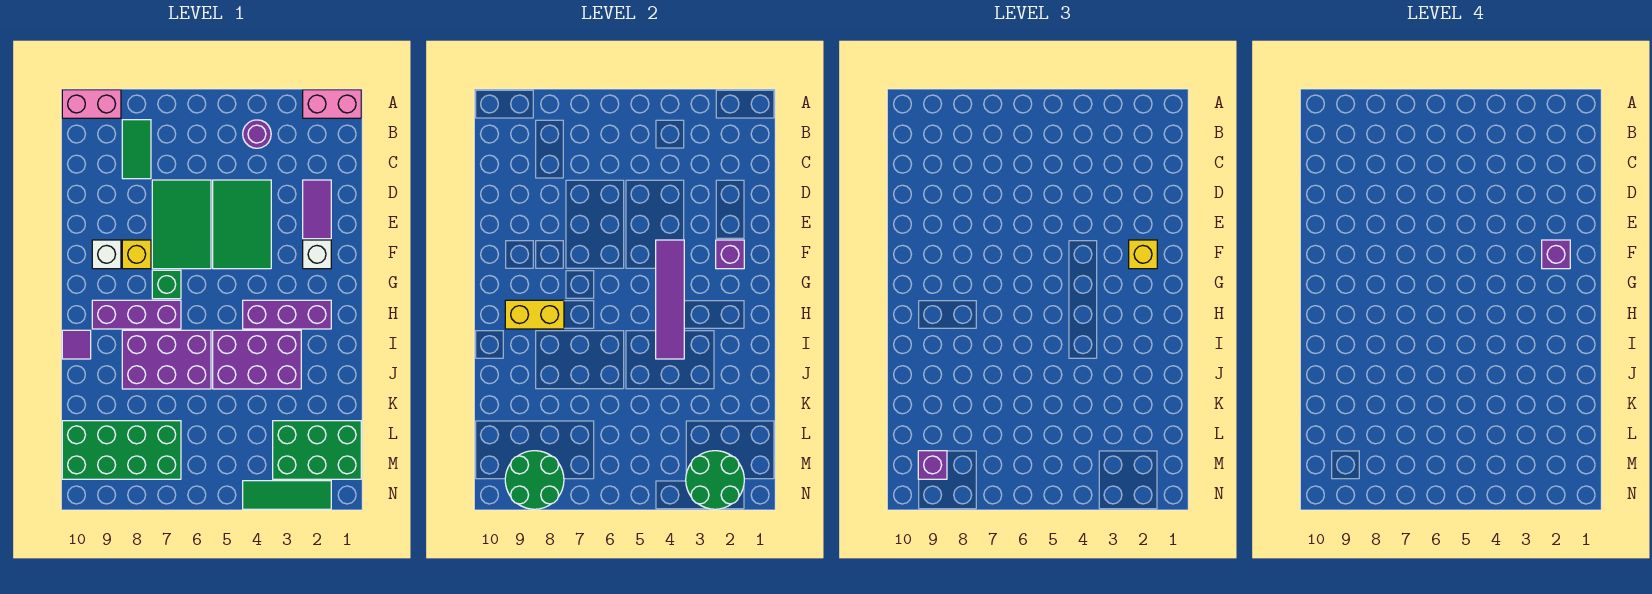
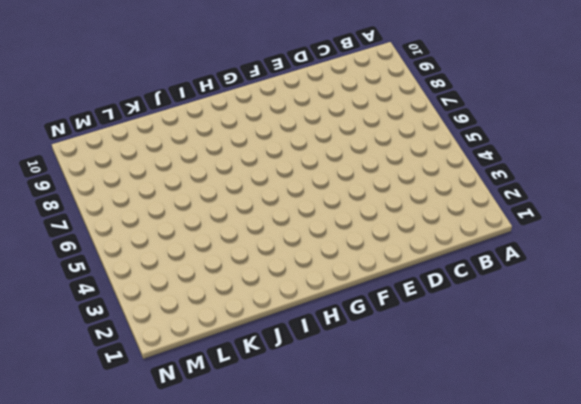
none -> pink 1x2 brick [303,90,361,118]
none -> pink 1x2 brick [62,90,121,118]
none -> purple 1x1 round brick [243,120,271,148]

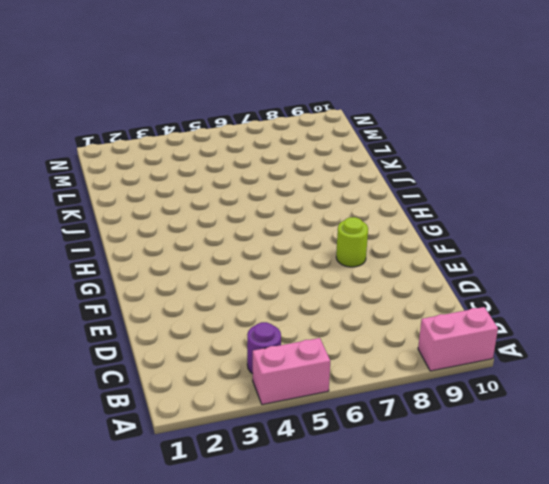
pink 1x2 brick [253,338,330,405] -> pink 1x2 brick moved to [303,90,361,118]
lime 1x1 round brick [336,217,368,267] -> yellow 1x1 brick [122,240,151,269]
none -> green 1x2 tile [122,120,151,179]
none -> purple 1x2 tile [303,180,331,239]
none -> green 2x3 tile [213,180,271,269]

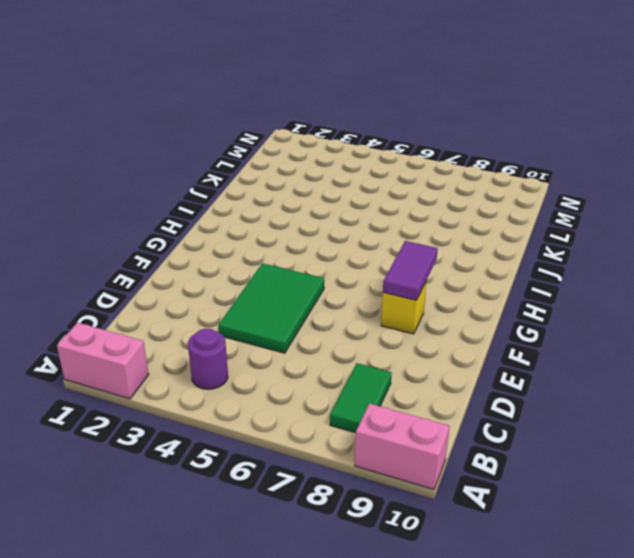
purple 1x2 tile [383,241,438,300] -> purple 1x2 tile moved to [303,180,331,239]
none -> green 2x3 tile [152,180,211,269]
none -> white 1x1 brick [303,240,331,269]
none -> white 1x1 brick [92,240,121,269]

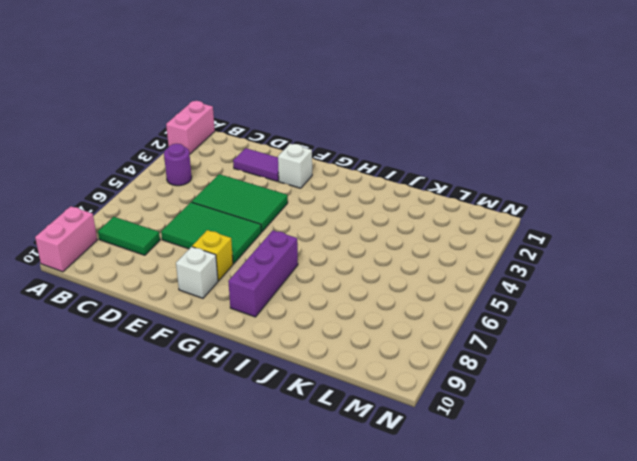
none -> green 1x1 brick [152,270,181,299]
none -> purple 1x3 brick [243,300,331,329]
none -> purple 2x3 brick [213,330,301,389]

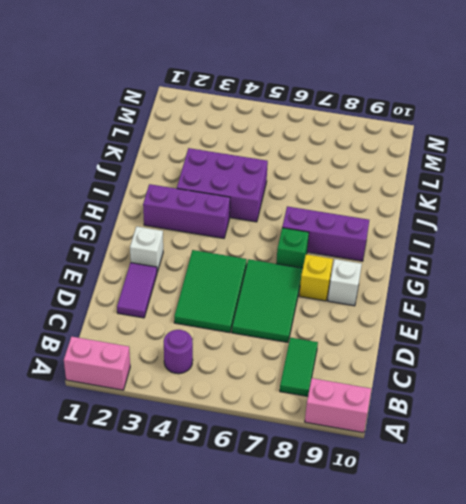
none -> purple 2x3 brick [122,330,211,389]
none -> purple 1x1 tile [62,330,91,359]
none -> green 2x3 brick [273,421,361,479]

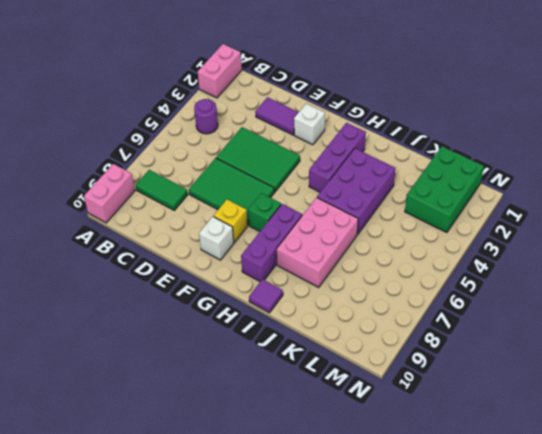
pink 2x3 brick [277,198,358,287] -> purple 2x3 brick [122,330,211,389]
none -> green 2x4 brick [62,421,181,479]
none -> green 1x3 tile [243,481,331,509]
none -> purple 1x1 brick [716,240,744,269]

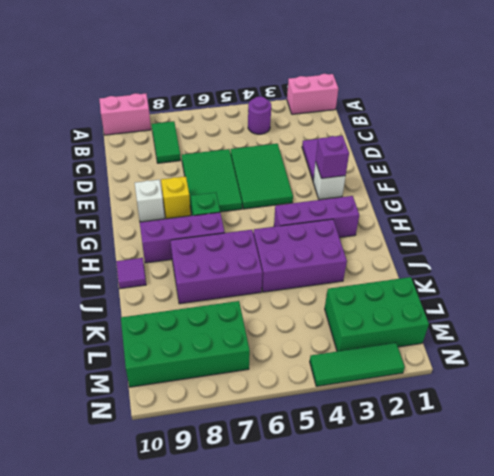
none -> purple 1x4 tile [656,240,684,359]
none -> yellow 1x2 brick [505,300,564,329]
none -> green 2x2 round brick [686,451,744,509]

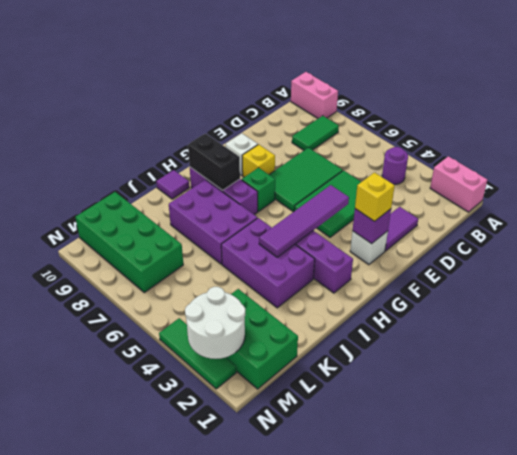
black 1x2 brick [188,134,240,190] -> yellow 1x2 brick [505,300,564,329]
white 2x2 round brick [185,287,245,359] -> green 2x2 round brick [686,451,744,509]
none -> green 2x2 round brick [505,451,564,509]
none -> purple 1x1 brick [918,451,947,479]
none -> purple 1x1 brick [1542,240,1570,269]

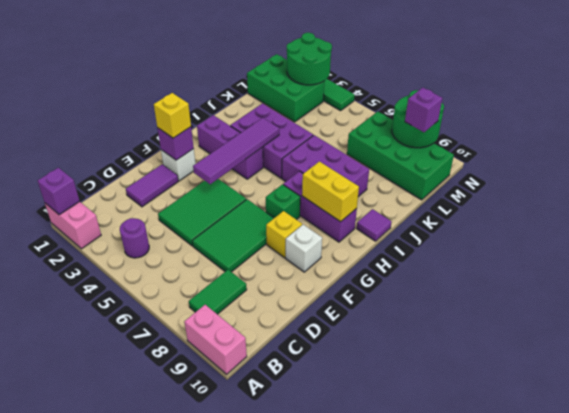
purple 1x1 brick [38,168,80,215] -> purple 1x1 brick moved to [1542,240,1570,269]

